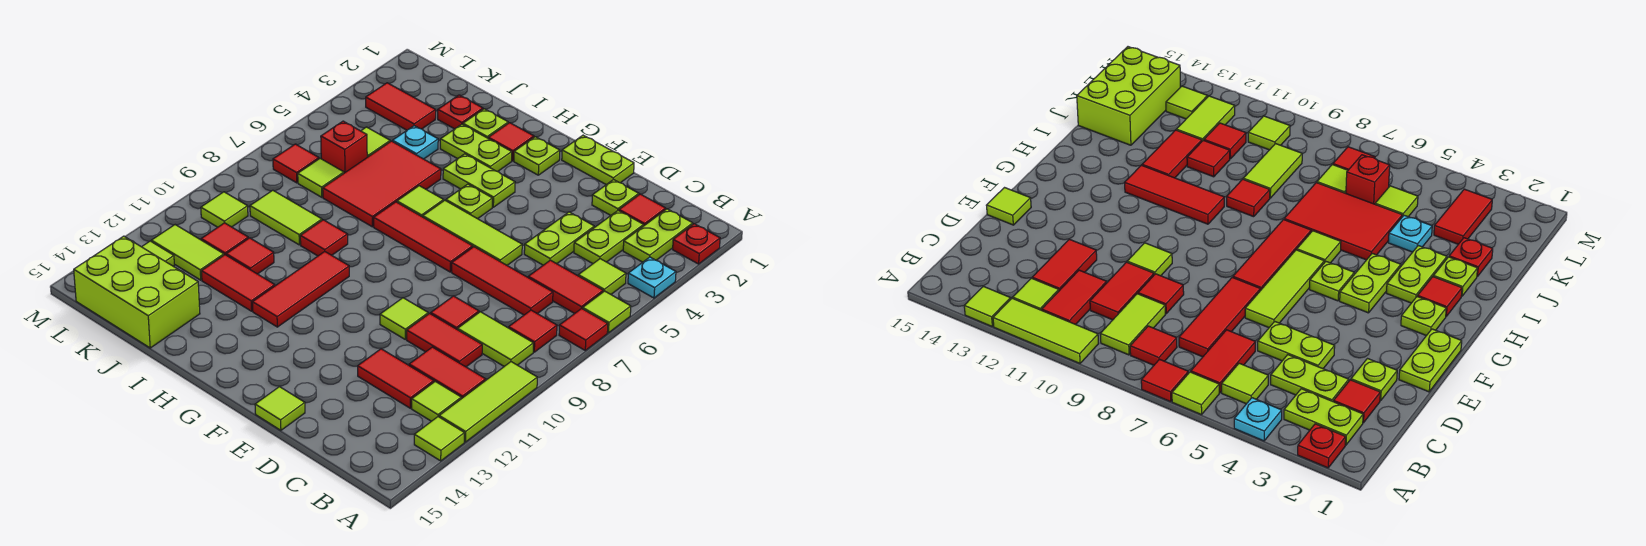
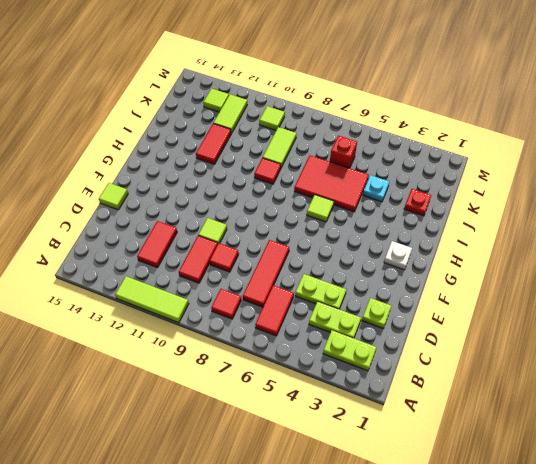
white 1x1 plate [384,241,412,270] -> lime 1x1 plate [514,137,560,175]
none -> red 1x1 plate [673,224,720,264]
none -> cyan 1x1 plate [628,257,676,298]
none -> lime 1x1 tile [583,291,631,333]
none -> red 1x1 tile [559,308,608,350]

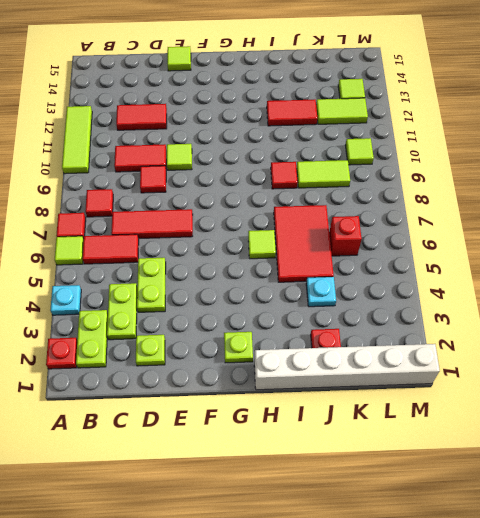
white 1x6 brick [254,344,440,390] -> none
none -> lime 1x1 tile [414,417,465,461]
none -> lime 1x1 tile [578,259,626,294]
none -> lime 1x2 tile [458,312,533,366]
none -> red 1x2 tile [409,347,486,399]

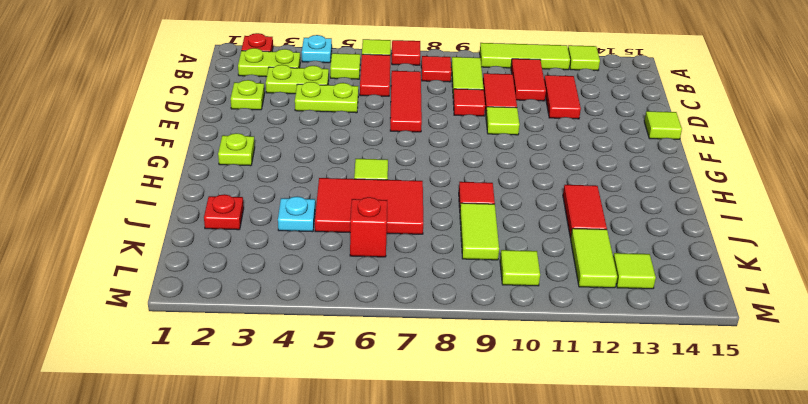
none -> lime 1x1 tile [412,382,461,421]
none -> red 1x1 tile [619,194,666,225]
none -> lime 1x2 plate [562,135,634,185]
none -> lime 1x3 tile [423,200,522,265]

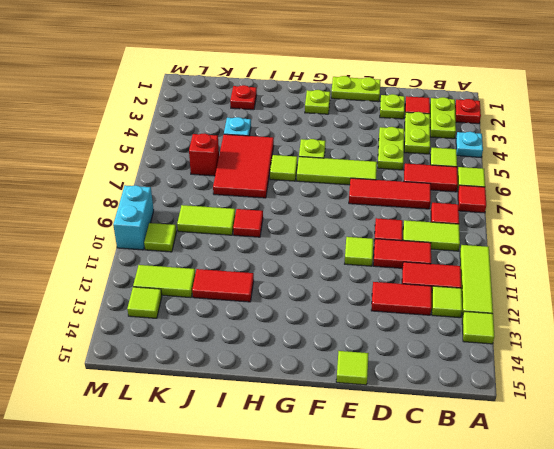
cyan 1x2 brick [113,185,154,250] -> none
none -> red 1x3 tile [374,202,473,272]
none -> lime 1x2 plate [443,154,515,207]
none -> red 1x1 tile [488,123,534,161]
none -> lime 1x2 plate [440,124,512,172]

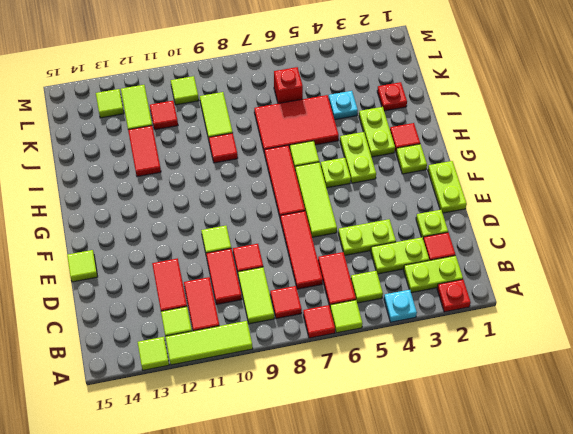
none -> red 1x3 tile [252,252,349,327]
none -> lime 1x1 plate [463,109,508,138]
none -> red 1x1 tile [226,238,274,274]
none -> lime 2x3 brick [74,236,200,348]

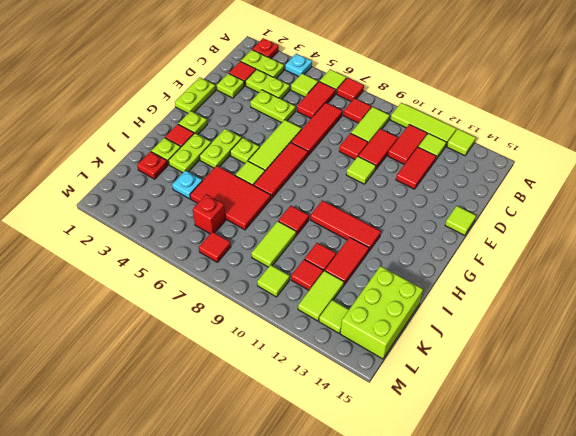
none -> red 1x2 tile [366,83,436,130]
none -> lime 1x1 tile [361,127,390,157]
none -> lime 1x1 tile [298,158,344,197]

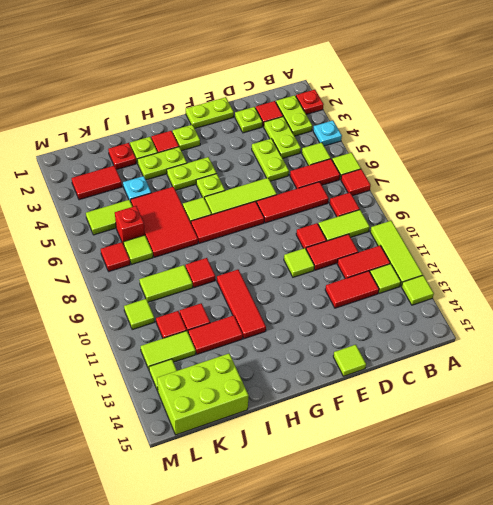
lime 1x2 tile [86,200,133,235] -> lime 1x1 tile [361,127,390,157]

